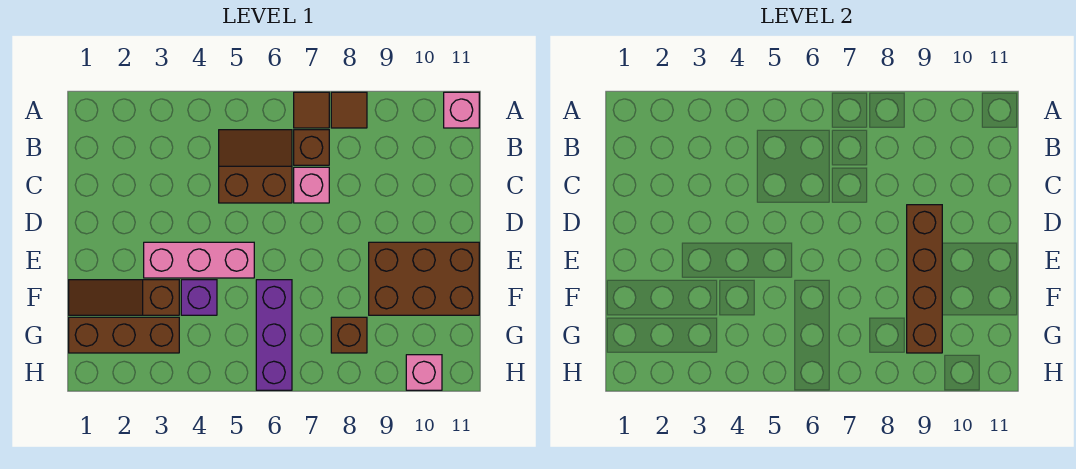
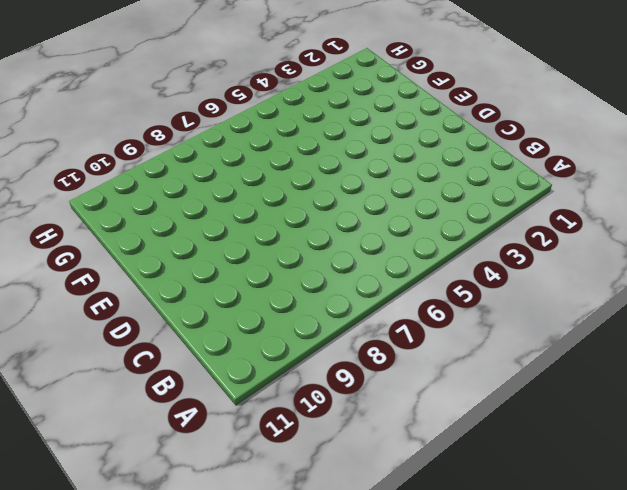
none -> brown 1x1 tile [294,92,329,128]
none -> brown 1x1 tile [331,92,367,128]
none -> pink 1x1 brick [444,92,479,128]

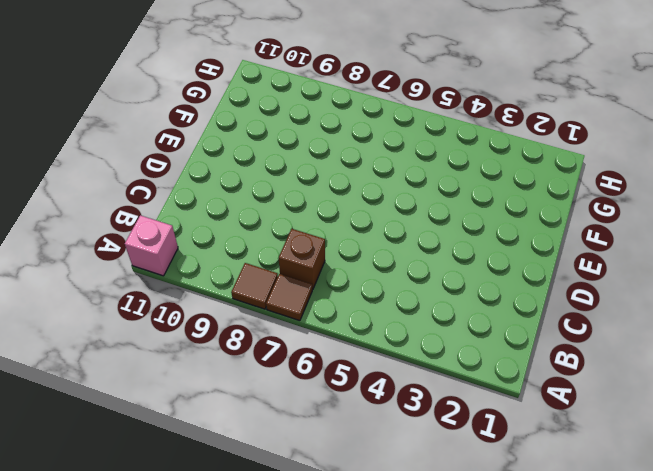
none -> brown 2x2 slope [219,130,292,203]
none -> pink 1x1 brick [294,167,329,203]
none -> pink 1x3 brick [144,242,254,278]

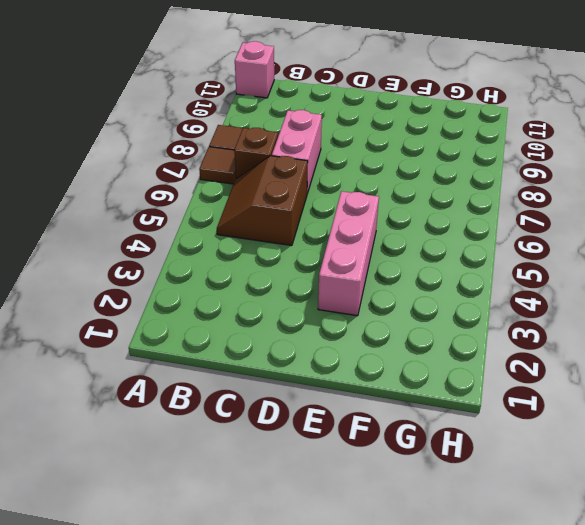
pink 1x2 brick [272,110,322,194] -> pink 1x1 brick [294,167,329,203]
none -> brown 2x3 brick [369,242,479,315]
none -> brown 1x3 slope [69,280,179,315]
none -> purple 1x1 brick [181,280,217,315]

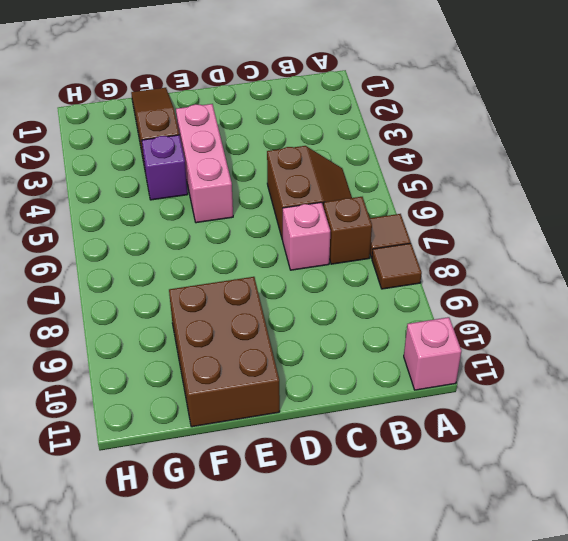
none -> purple 1x3 brick [256,280,292,390]
none -> brown 1x3 brick [69,317,179,353]
none -> brown 1x1 brick [331,317,367,353]

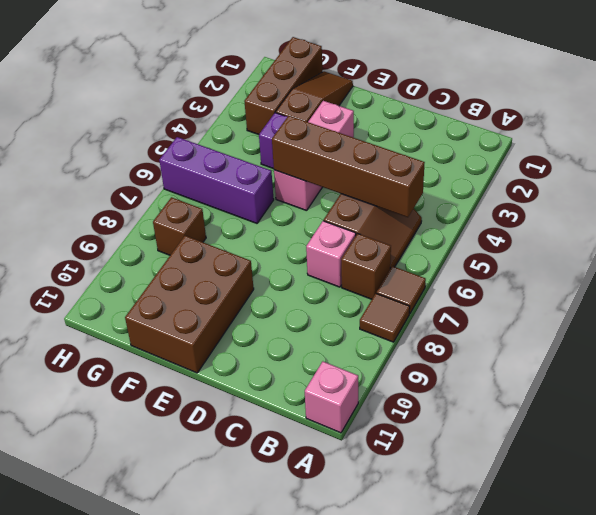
brown 1x4 brick [272,116,425,217] -> brown 1x4 brick moved to [907,205,942,353]
none -> pink 1x1 brick [406,355,442,390]

